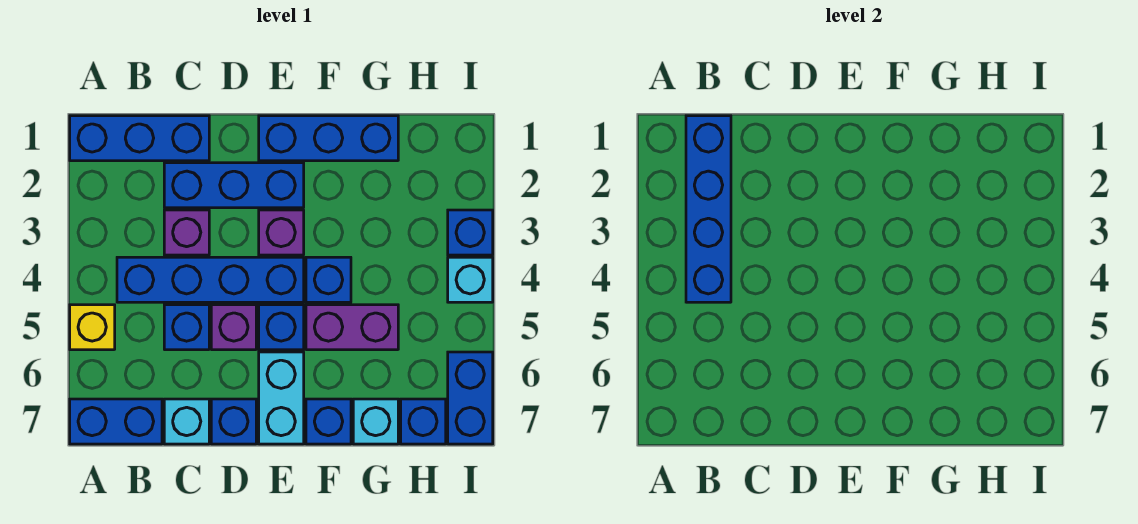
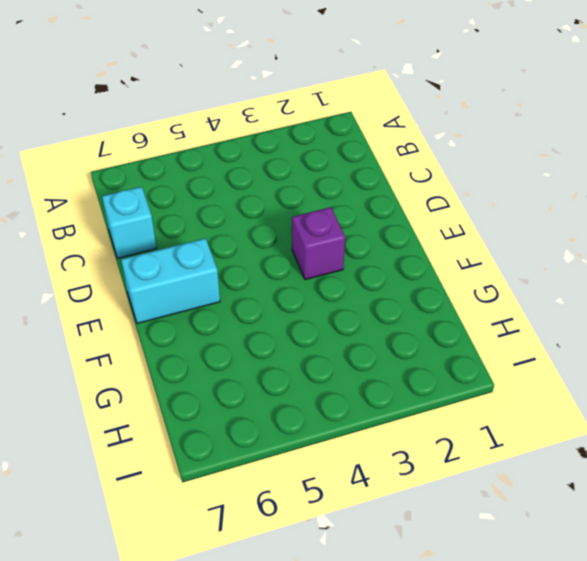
none -> blue 1x3 brick [70,116,209,161]
none -> yellow 1x1 brick [70,305,115,350]
none -> blue 1x2 brick [70,399,162,444]

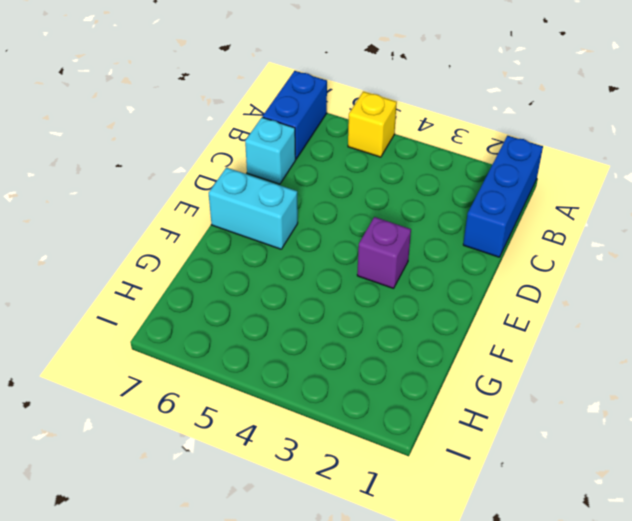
none -> blue 1x4 brick [117,257,304,302]
none -> blue 1x3 brick [164,163,304,208]
none -> purple 1x1 brick [164,210,209,255]

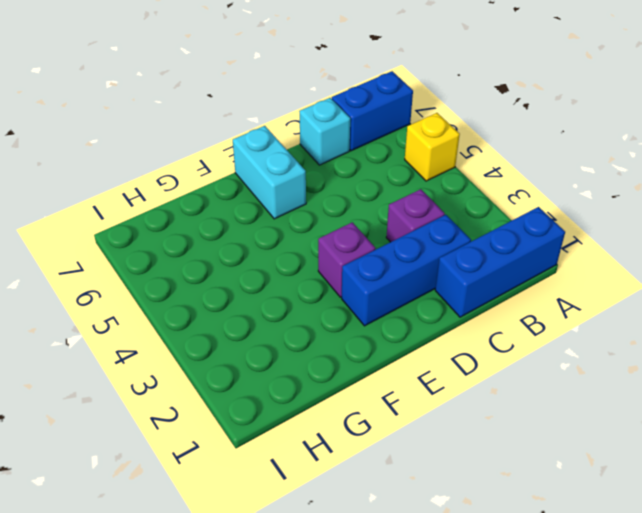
none -> blue 1x4 brick [117,257,304,302]
none -> blue 1x1 brick [164,305,209,350]
none -> purple 1x1 brick [211,305,256,350]

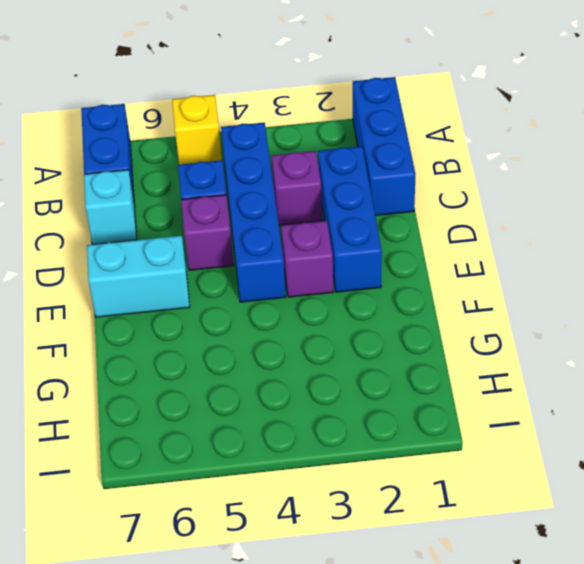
none -> blue 1x1 brick [211,399,256,444]
none -> blue 1x3 brick [259,116,398,161]
none -> blue 1x1 brick [259,305,304,350]

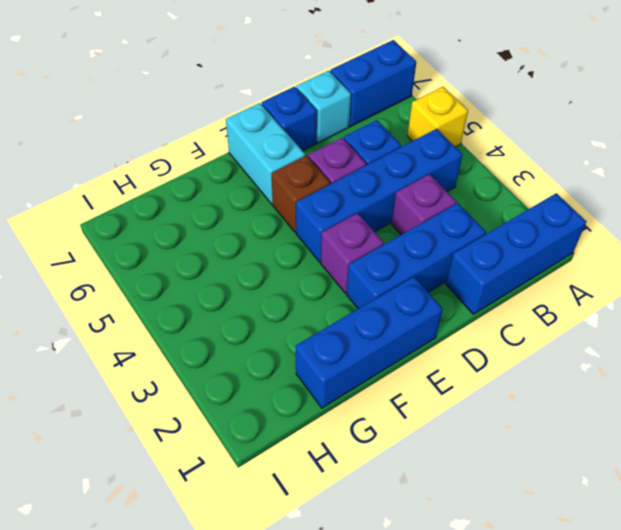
brown 1x1 brick [272,156,330,232] -> blue 1x1 brick [259,305,304,350]
none -> blue 1x1 brick [306,257,351,302]
none -> purple 1x2 brick [306,305,398,350]
none -> blue 1x1 brick [306,399,351,444]

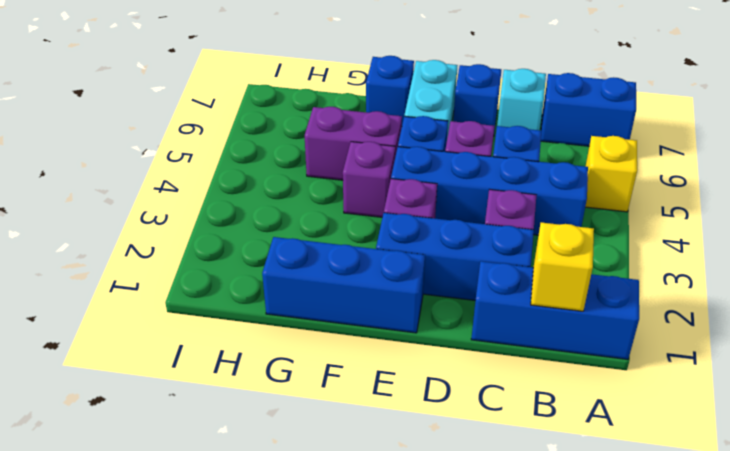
yellow 1x1 brick [531,223,594,311] -> blue 1x4 brick [686,116,731,302]
purple 1x1 brick [343,142,395,217] -> blue 1x1 brick [306,257,351,302]
none -> cyan 1x1 brick [353,399,398,444]
none -> blue 1x1 brick [401,399,446,444]
none -> blue 1x1 brick [448,210,493,255]

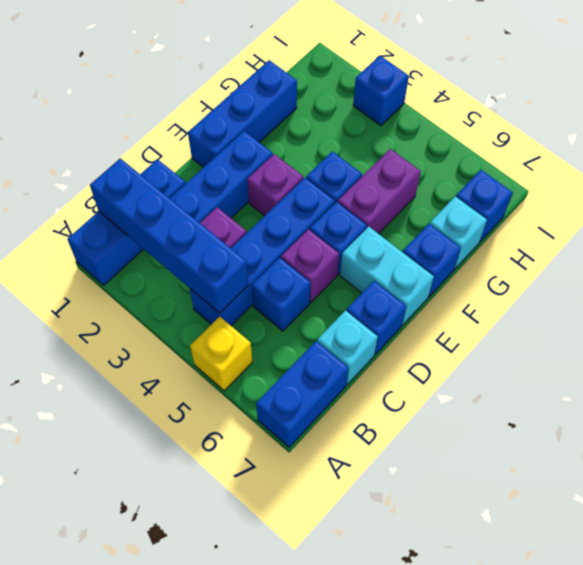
none -> cyan 1x1 brick [448,257,493,302]
none -> blue 1x2 brick [448,352,493,444]

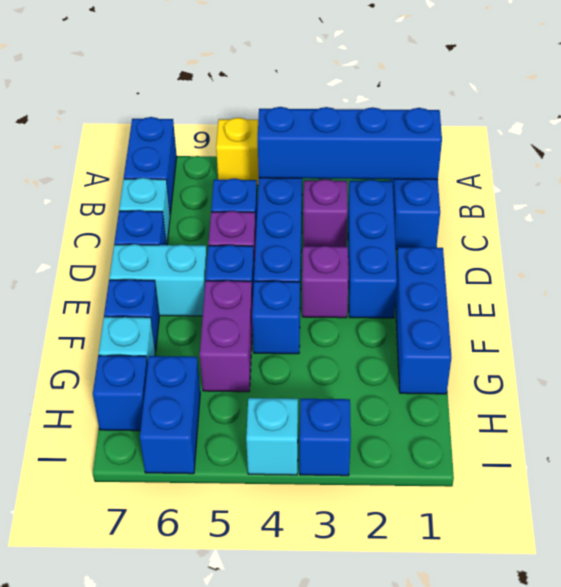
blue 1x2 brick [140,356,200,474] -> blue 1x2 brick turned to [448,352,493,444]

